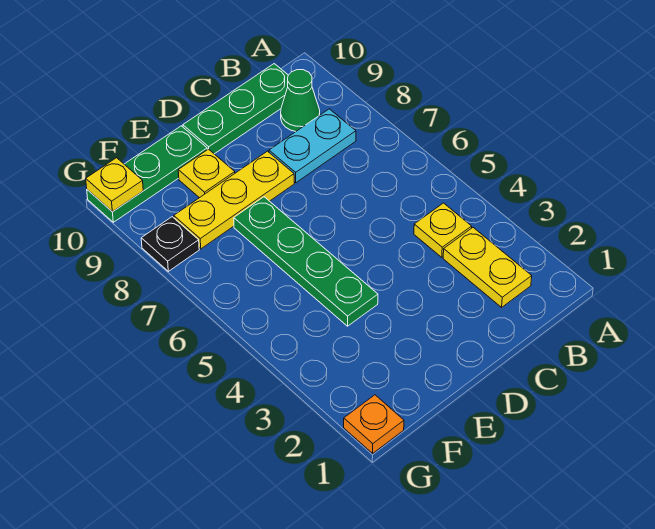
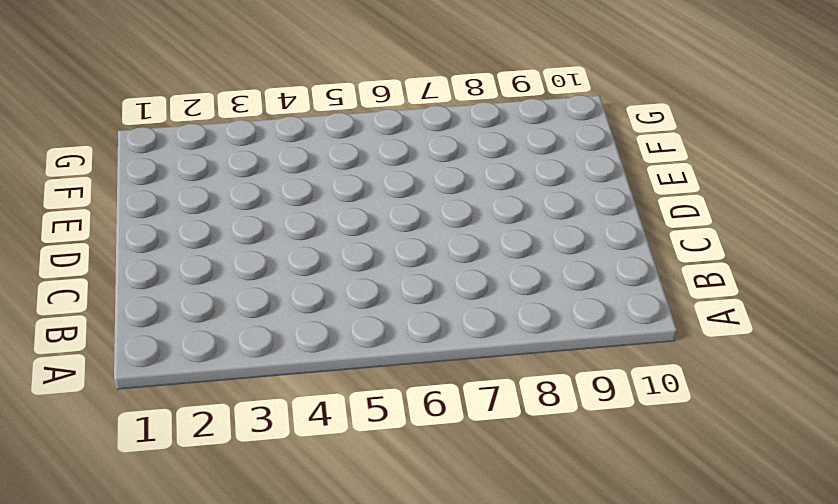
none -> yellow 1x2 plate [443,228,532,307]
none -> yellow 1x1 plate [414,203,472,257]
none -> cyan 1x2 plate [269,109,356,183]

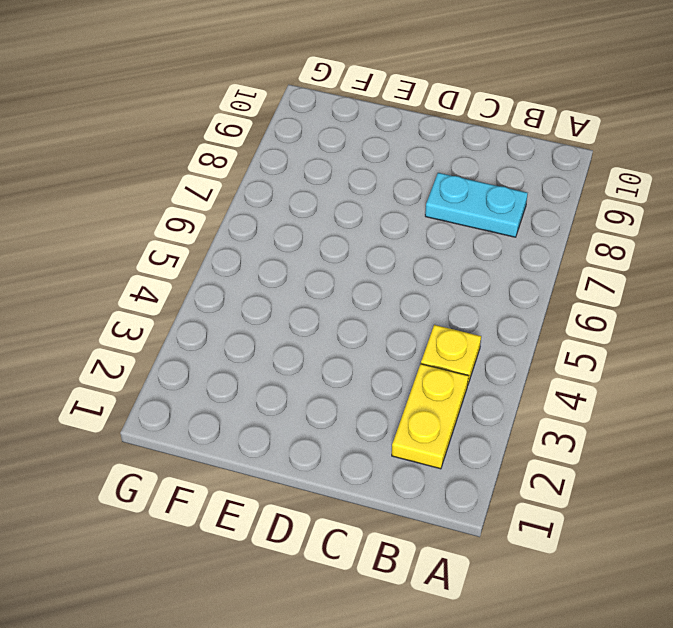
none -> green 1x1 cone [281,70,320,132]
none -> green 1x3 plate [183,64,288,154]
none -> yellow 1x3 plate [174,151,294,249]

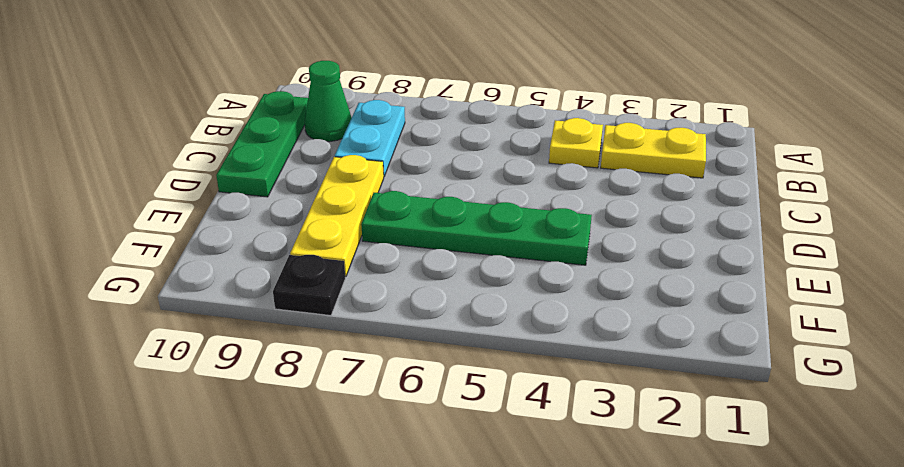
none -> yellow 1x1 plate [178,149,235,198]
none -> green 1x3 plate [87,126,207,222]
none -> orange 1x1 plate [344,395,404,453]

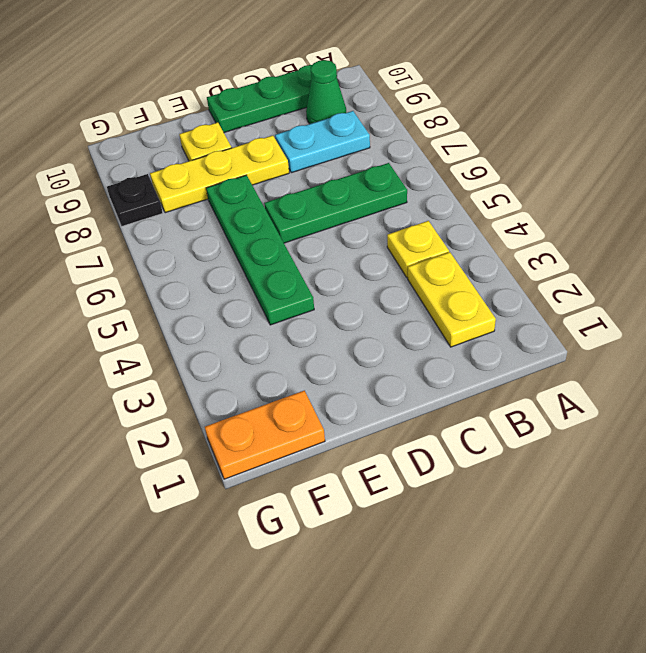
green 1x3 plate [264,163,407,243] -> green 1x3 plate moved to [87,126,207,222]
orange 1x2 plate [205,391,325,479] -> orange 1x1 plate [344,395,404,453]
none -> yellow 1x1 plate [86,158,143,212]

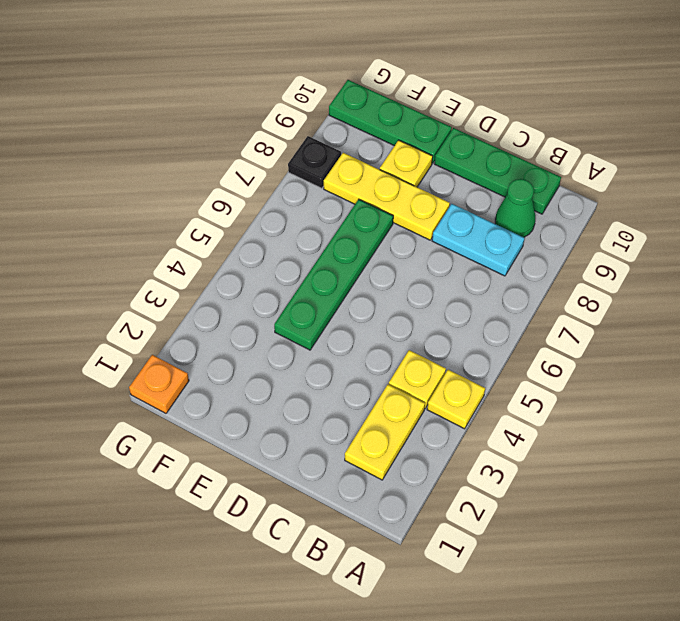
yellow 1x1 plate [427,370,485,429] -> yellow 1x1 plate moved to [86,158,143,212]

